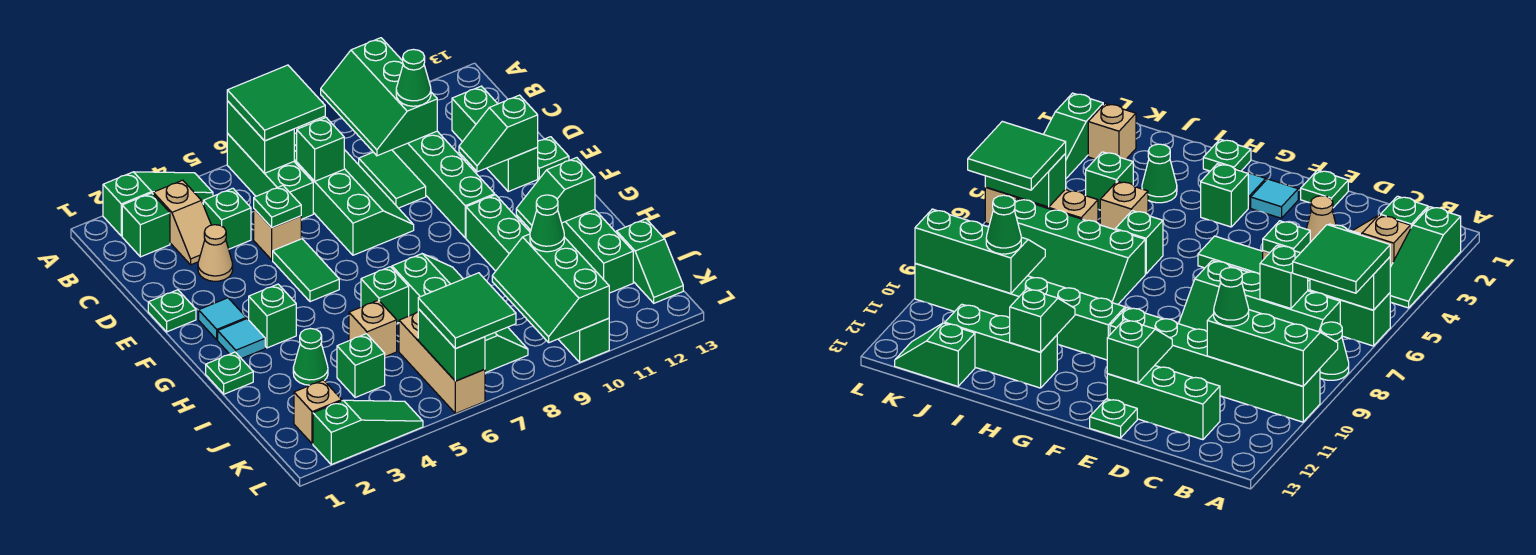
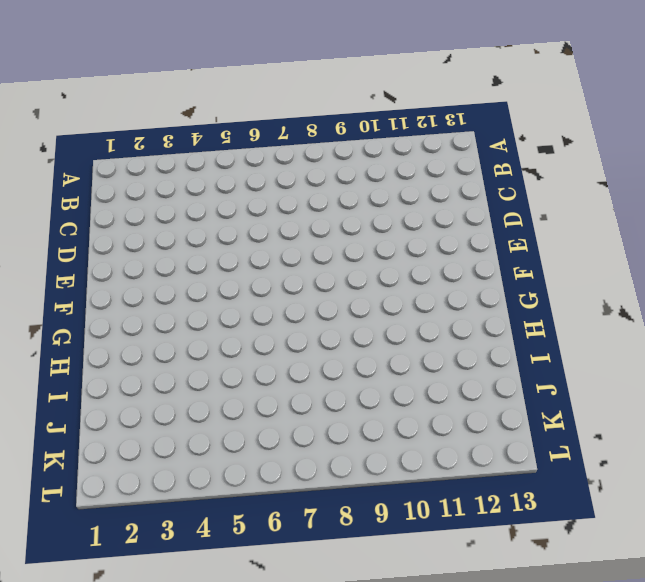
none -> green 1x3 slope [103,172,213,236]
none -> green 1x3 brick [227,134,313,219]
none -> green 1x1 cone [1320,322,1349,380]
none -> green 1x6 brick [392,131,495,238]

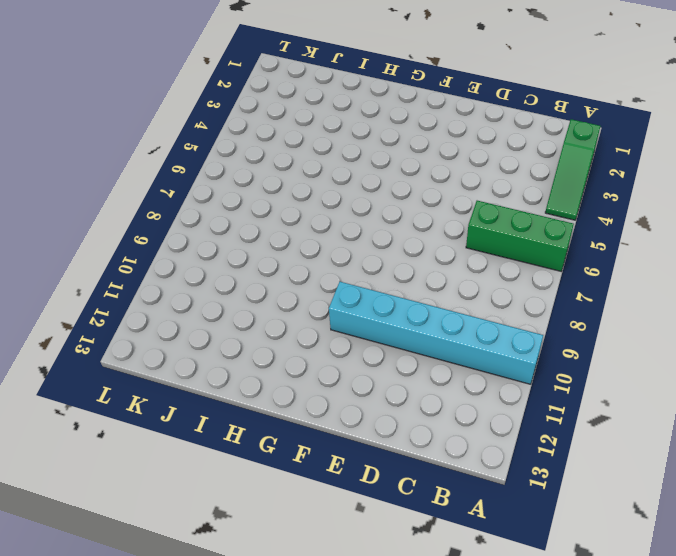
cyan 1x6 brick [329,282,543,384] -> green 1x6 brick [392,131,495,238]
none -> green 1x1 cone [1320,322,1349,380]
none -> green 1x1 brick [122,193,170,257]
none -> tan 1x2 slope [153,180,211,265]
none -> green 2x4 slope [294,133,414,255]

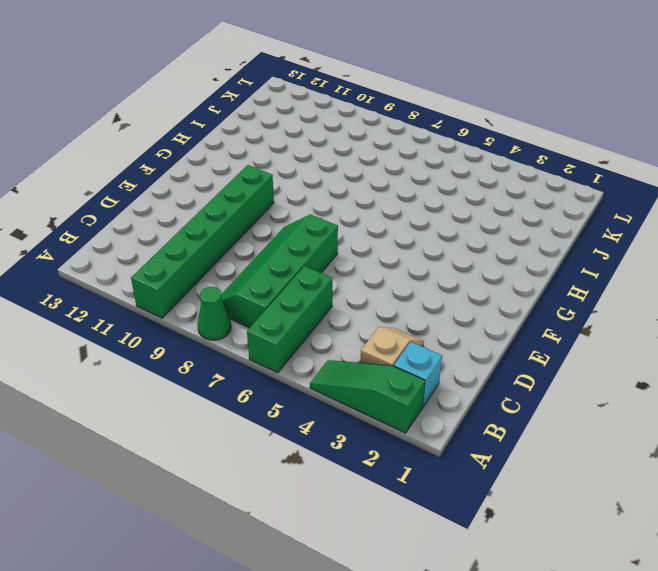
cyan 1x1 brick [394,342,442,407] -> green 1x1 brick [122,193,170,257]
none -> green 1x1 brick [203,188,251,249]
none -> green 1x2 tile [359,150,426,208]
none -> green 1x3 brick [452,86,538,191]
none -> tan 1x1 cone [198,225,233,281]

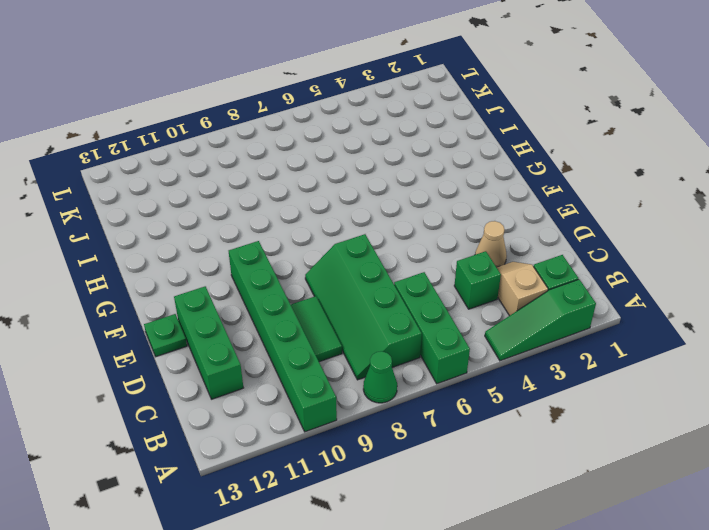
none -> tan 1x1 brick [254,209,301,260]
none -> green 1x1 plate [148,290,196,332]
none -> green 1x2 tile [273,239,339,302]
none -> cyan 1x1 tile [199,298,246,340]

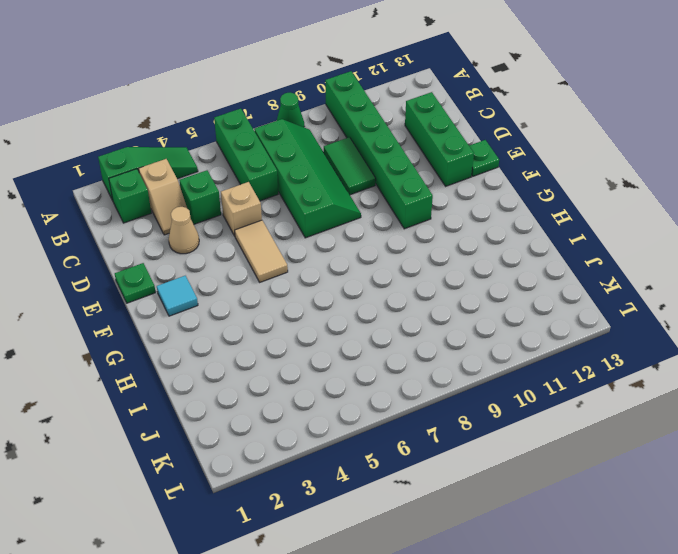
tan 1x2 tile [235,220,288,282] -> green 1x2 tile [273,239,339,302]
none -> cyan 1x1 tile [218,319,265,359]
none -> green 1x1 brick [249,284,296,348]
none -> green 1x6 brick [466,195,609,362]
none -> green 1x1 plate [206,352,253,394]

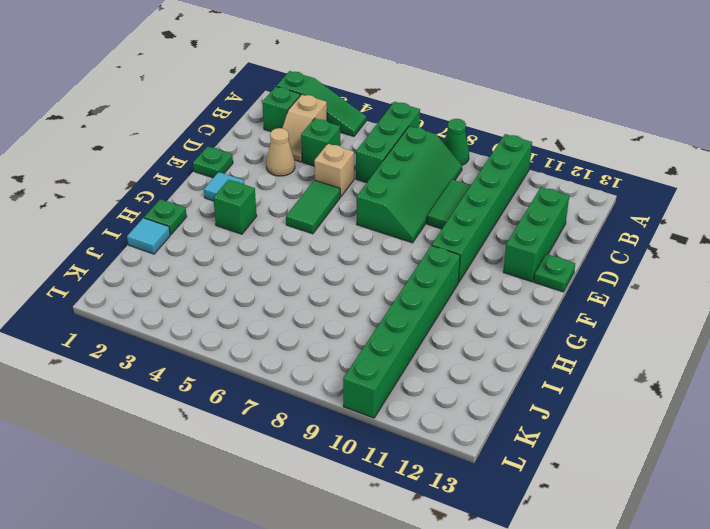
cyan 1x1 tile [127,218,170,254] -> cyan 1x1 tile moved to [218,319,265,359]
none -> green 1x1 brick [361,267,409,323]
none -> green 2x4 slope [392,254,528,373]
none -> green 1x3 brick [562,210,633,293]
none -> green 1x1 cone [293,329,328,385]

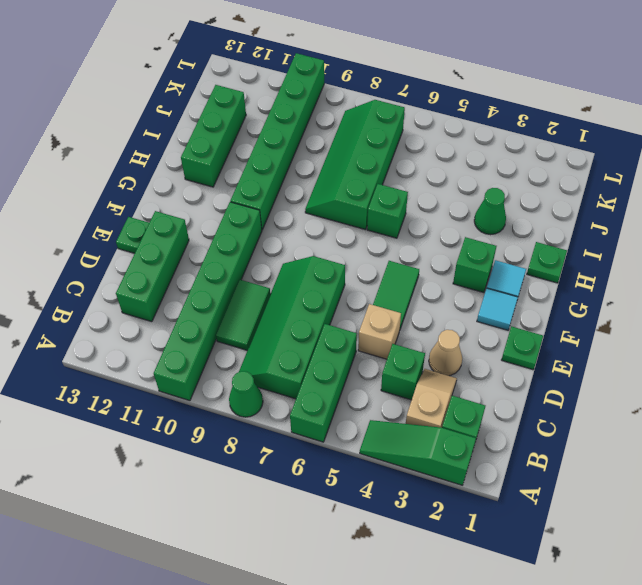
none -> tan 1x1 brick [349,300,397,357]
none -> green 1x1 brick [337,334,385,398]
none -> tan 1x3 brick [399,312,485,414]
none -> green 1x2 slope [617,219,683,303]

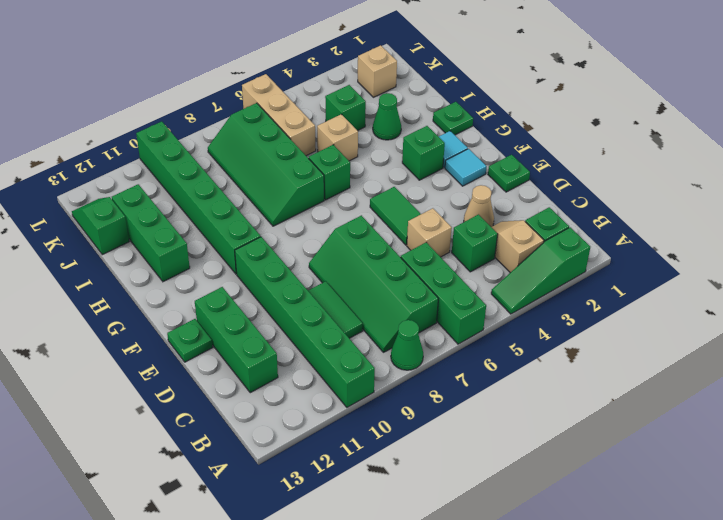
none -> green 1x3 slope [313,400,423,464]
none -> green 1x2 brick [227,101,294,173]
none -> green 2x3 slope [321,38,437,156]
none -> green 1x1 brick [297,118,344,181]

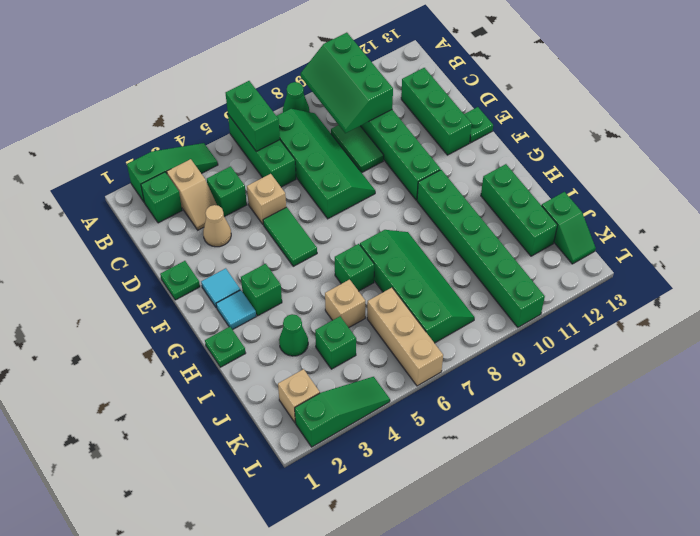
none -> green 1x1 brick [297,118,344,181]
none -> green 1x1 plate [254,186,301,228]
none -> green 1x2 slope [459,95,538,172]
none -> green 1x2 slope [516,158,595,230]

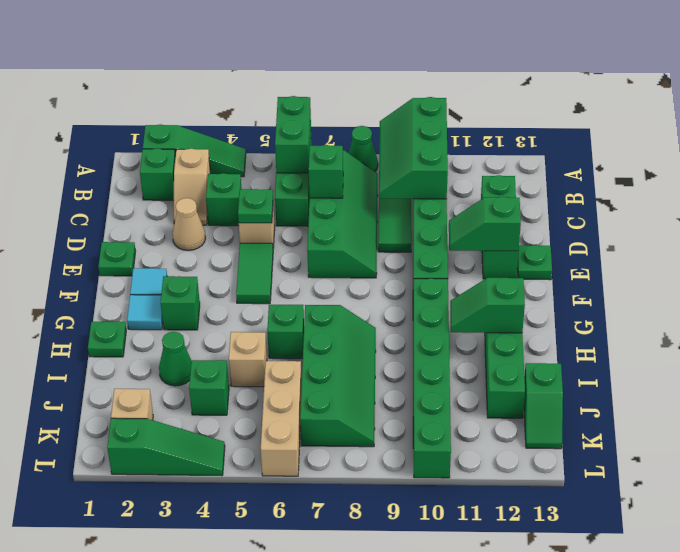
none -> green 2x3 slope [492,234,609,343]
none -> green 1x2 brick [418,309,485,381]
none -> green 2x2 tile [227,65,325,141]
none -> green 1x1 cone [396,49,431,106]

